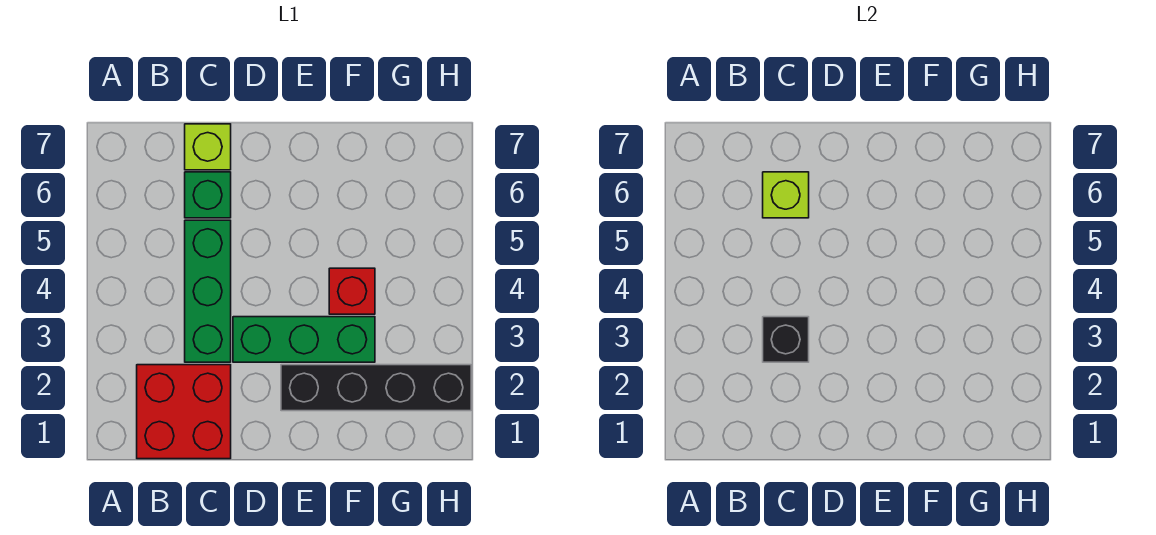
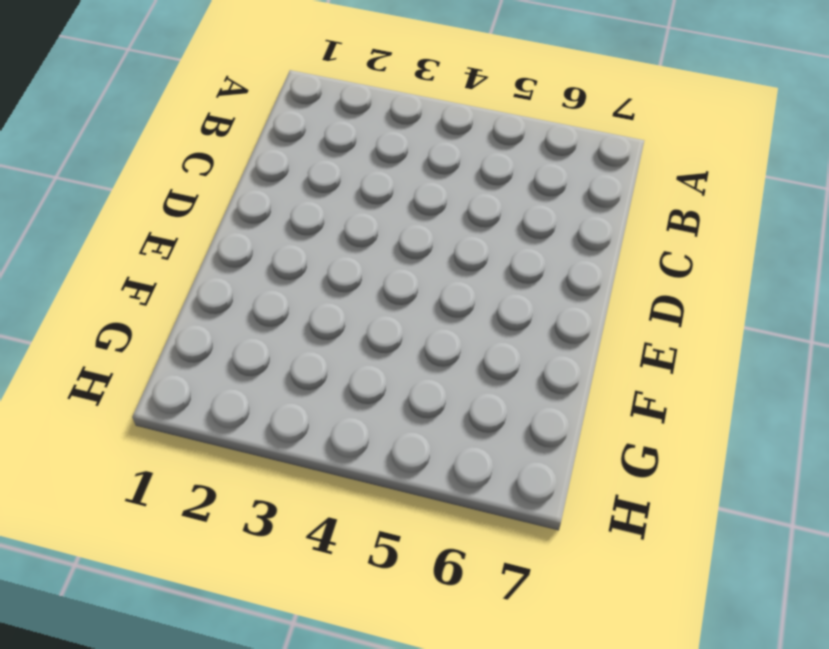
none -> red 2x2 brick [137,365,231,459]
none -> green 1x3 brick [185,220,231,362]

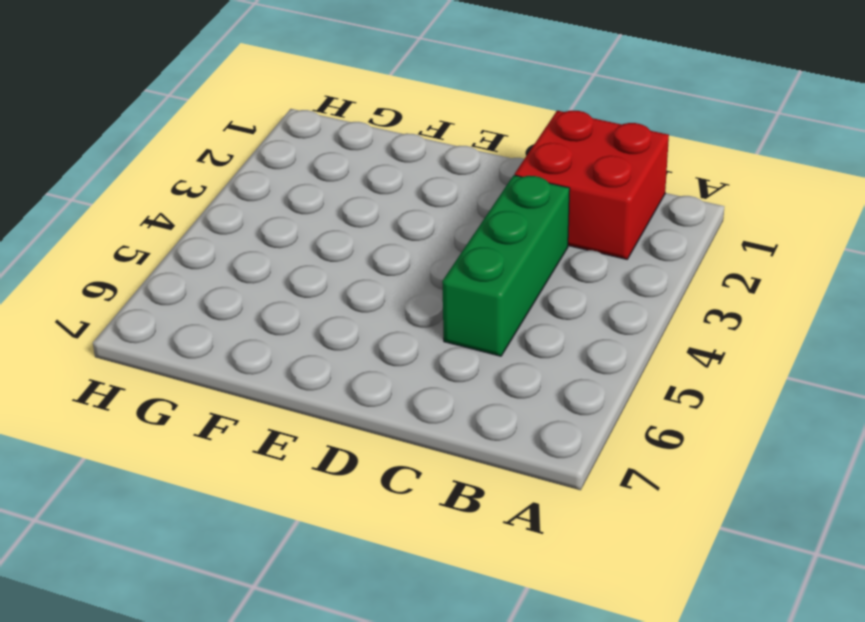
none -> green 1x1 brick [185,172,231,218]
none -> lime 1x1 brick [185,124,231,170]

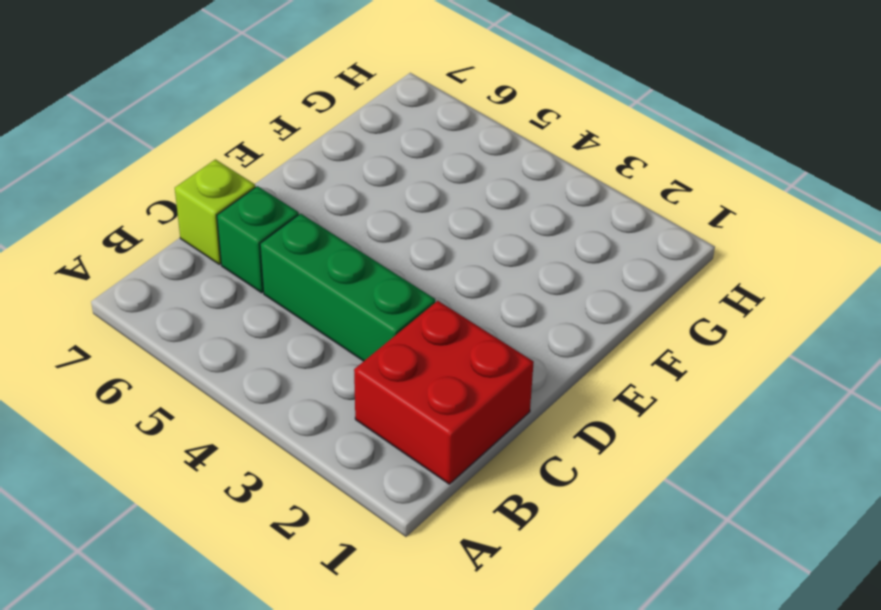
none -> green 1x3 brick [233,317,375,362]
none -> black 1x4 brick [281,365,471,411]

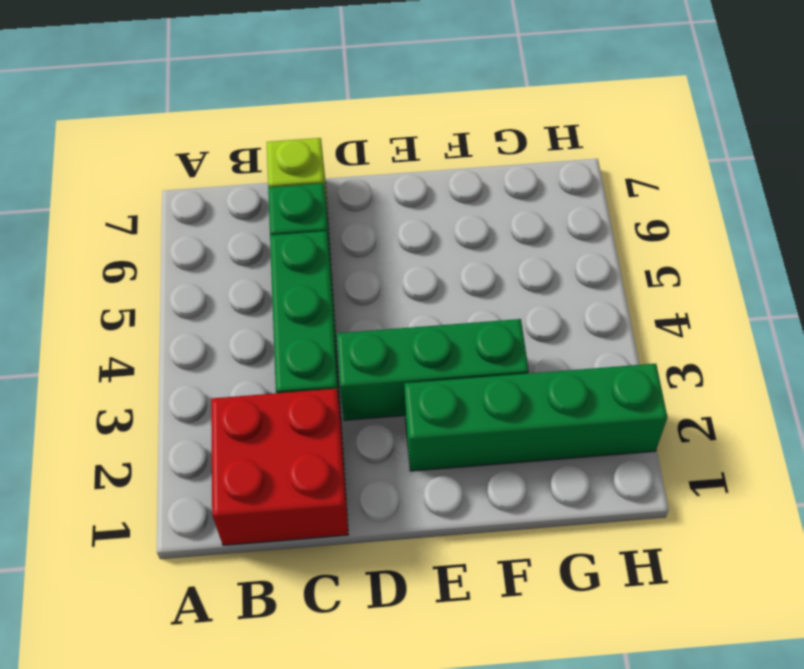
green 1x4 brick [404,364,668,471] -> black 1x4 brick [281,365,471,411]
none -> red 1x1 brick [329,268,375,314]
none -> black 1x1 brick [763,317,809,362]

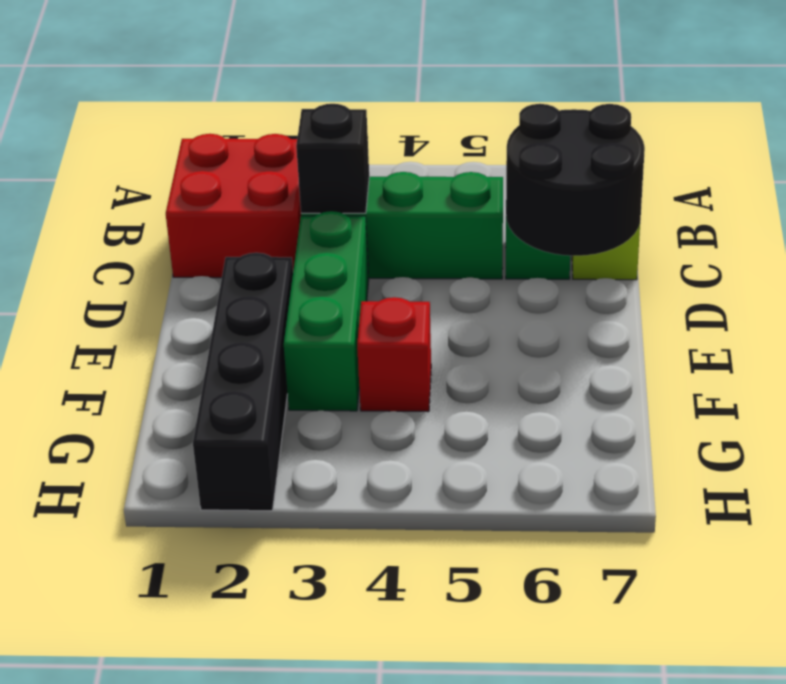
black 2x2 round brick [506,104,645,256] -> lime 1x1 brick [763,172,809,218]

